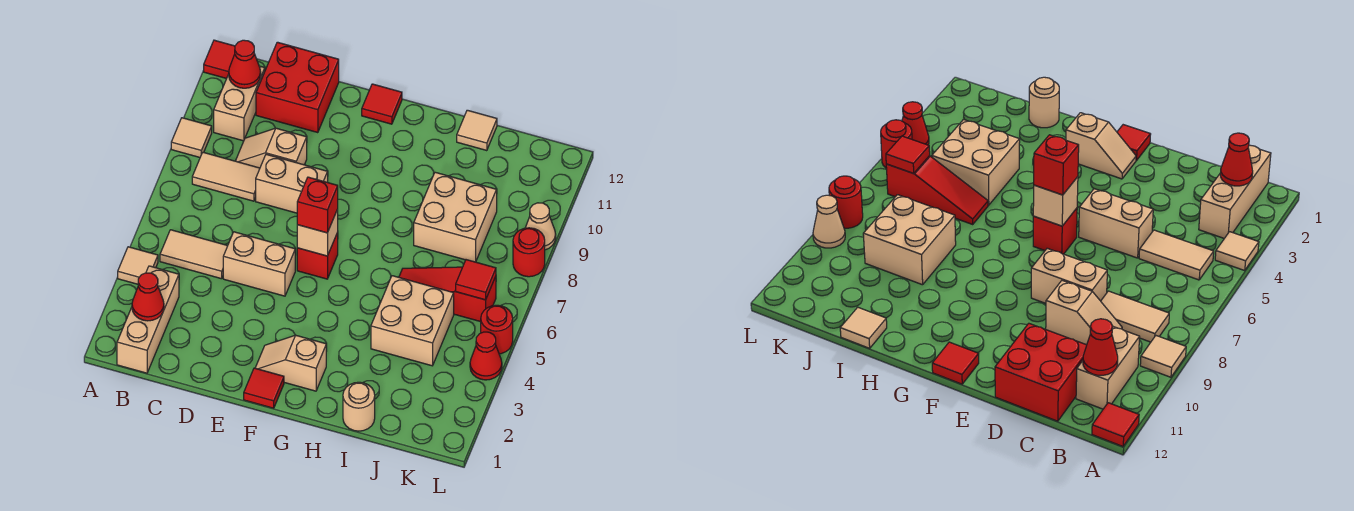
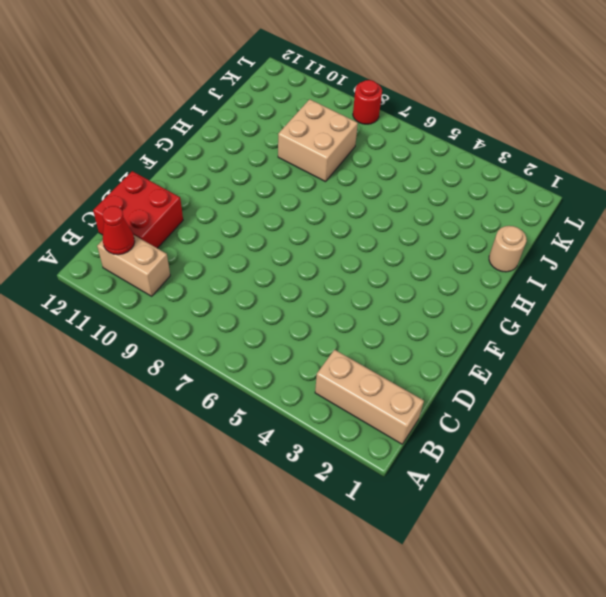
none -> tan 1x1 tile [118,247,158,284]
none -> tan 1x1 tile [171,118,212,157]
none -> red 1x1 tile [204,40,235,79]

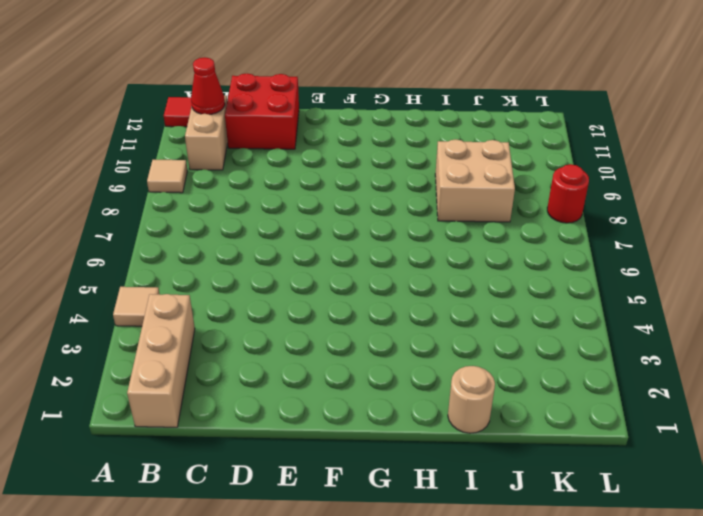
none -> tan 1x2 tile [160,230,228,279]
none -> tan 1x2 tile [192,152,260,201]
none -> tan 1x2 slope [236,128,307,168]

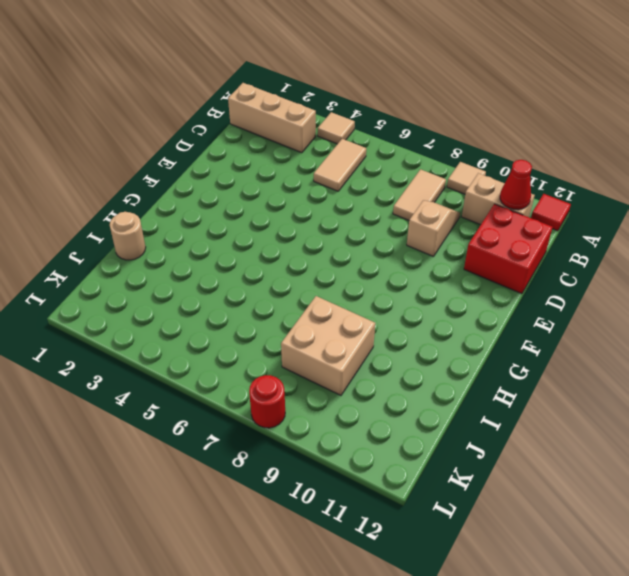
none -> tan 1x2 brick [223,232,295,296]
none -> tan 1x2 brick [256,154,328,213]
none -> red 1x1 tile [244,368,284,408]

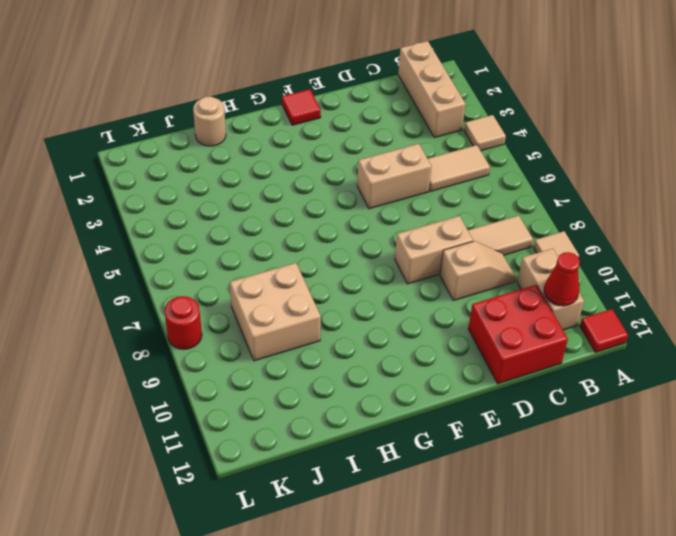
none -> tan 1x2 slope [255,335,326,391]
none -> red 1x1 brick [297,233,338,279]
none -> red 1x1 tile [362,84,402,124]

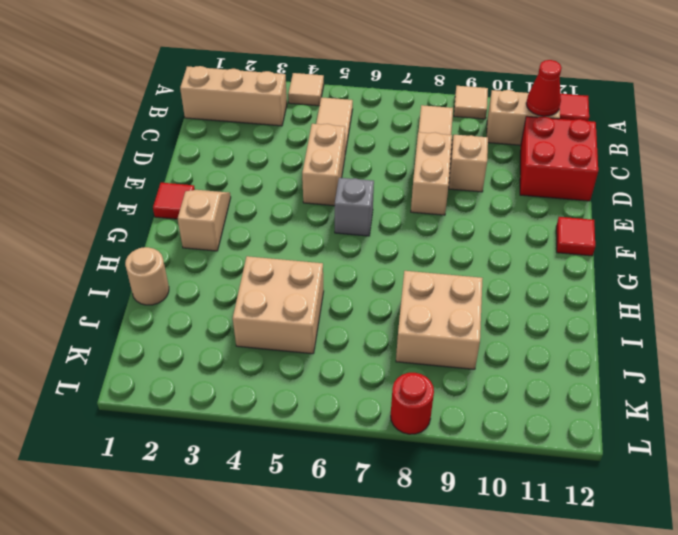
grey 1x1 brick [335,178,374,236] -> red 1x1 brick [297,233,338,279]
none -> red 1x3 slope [399,267,496,322]
none -> tan 1x1 tile [457,110,497,151]
none -> red 1x1 cone [470,332,502,380]

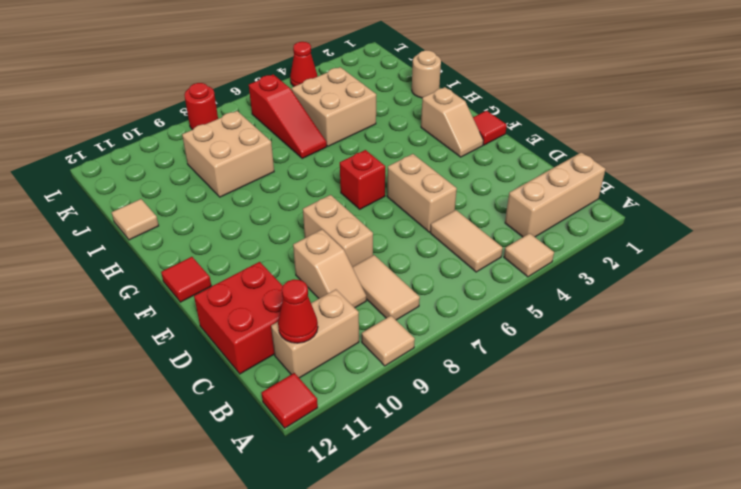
none -> red 1x1 round brick [481,305,513,354]
none -> tan 1x1 cone [525,203,556,250]
none -> red 1x1 cone [132,273,164,321]

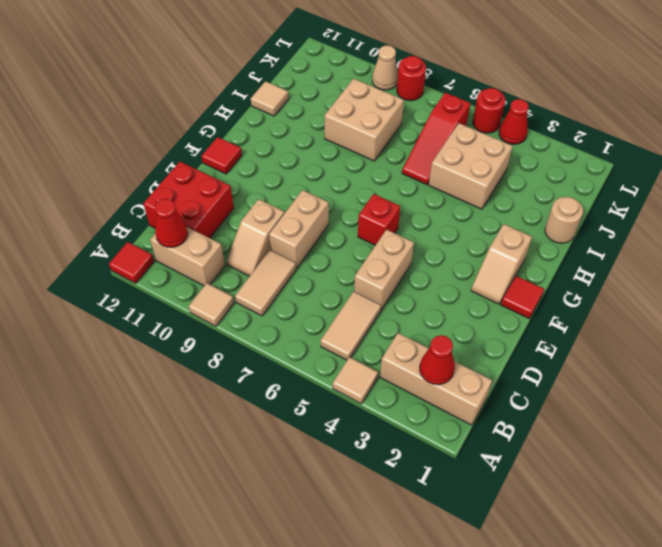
none -> tan 1x1 brick [297,209,338,256]
none -> red 1x1 tile [456,260,496,300]
none -> red 1x1 brick [297,177,338,233]

